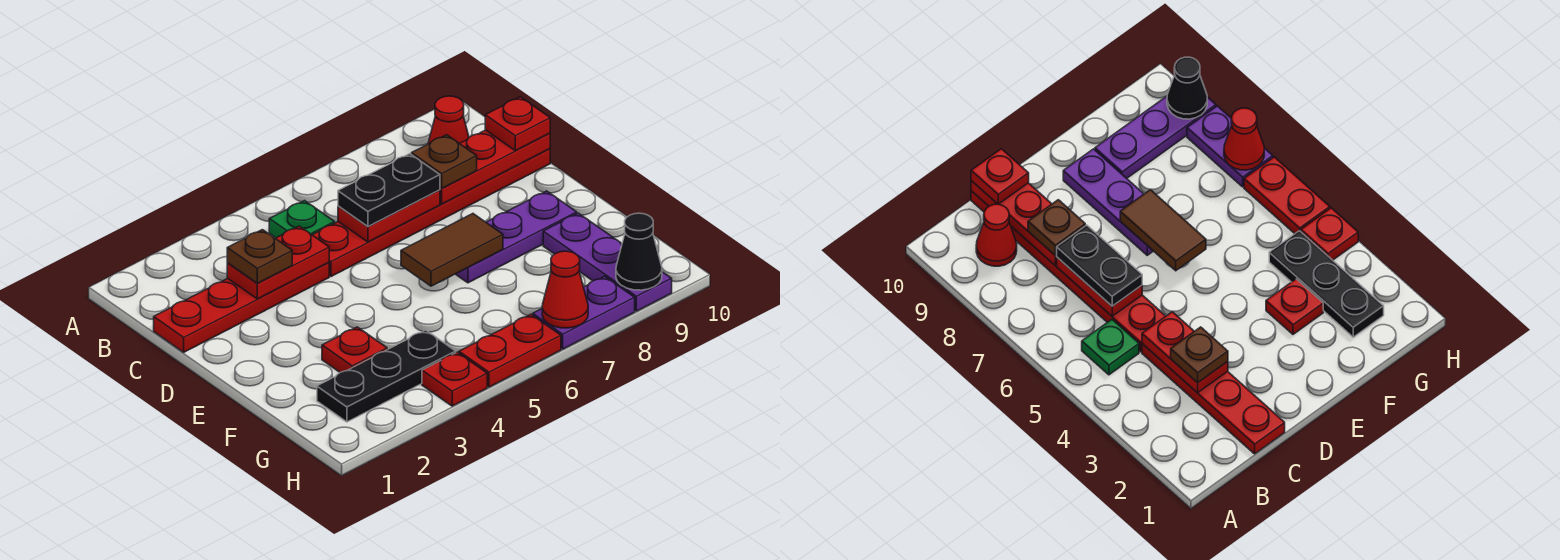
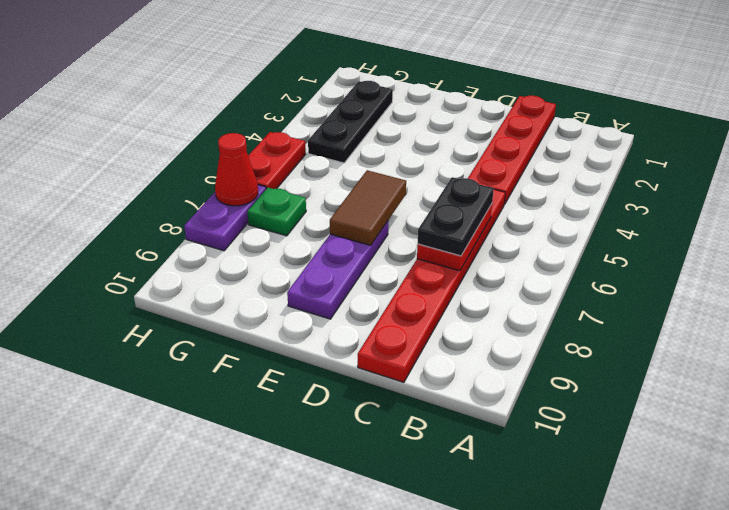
green 1x1 plate [247,188,306,236] -> green 1x1 plate moved to [269,201,335,238]
none -> red 1x1 cone [428,96,469,144]
none -> red 1x1 plate [322,327,387,372]
none -> purple 1x3 plate [543,213,672,311]

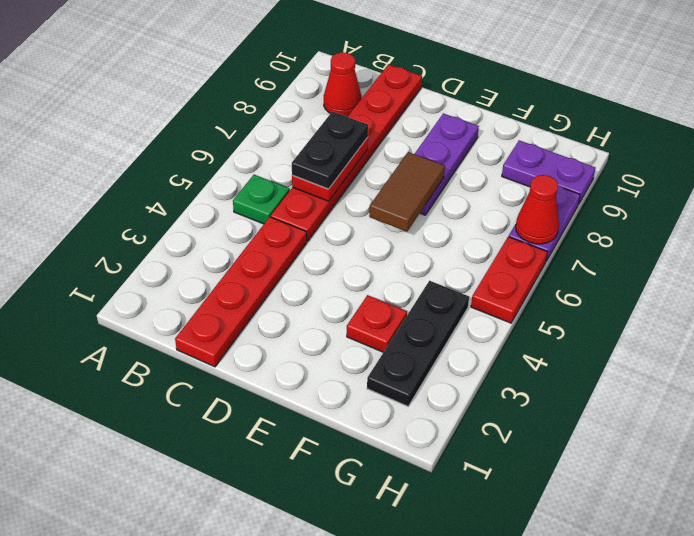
purple 1x2 plate [502,140,596,204] -> purple 1x3 plate [543,213,672,311]
none -> red 1x1 plate [422,352,487,406]
none -> red 1x2 plate [227,226,329,299]
none -> red 1x3 plate [440,130,550,204]

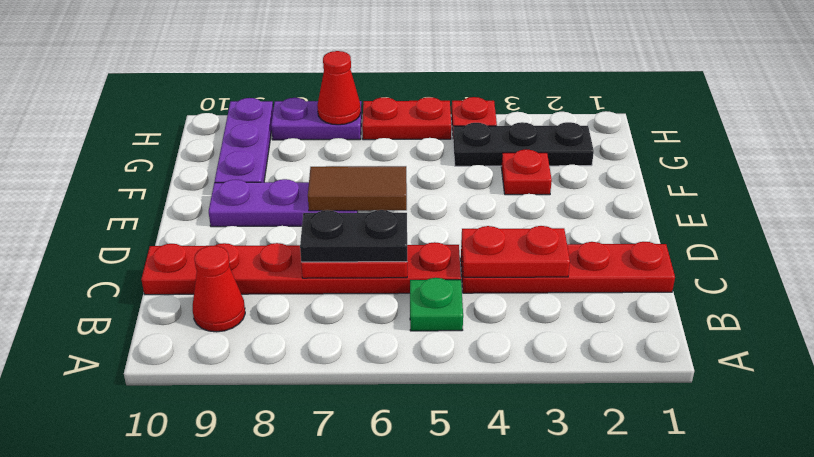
none -> red 1x3 plate [440,130,550,204]
none -> black 1x1 cone [616,213,662,290]
none -> brown 1x1 plate [227,230,292,283]

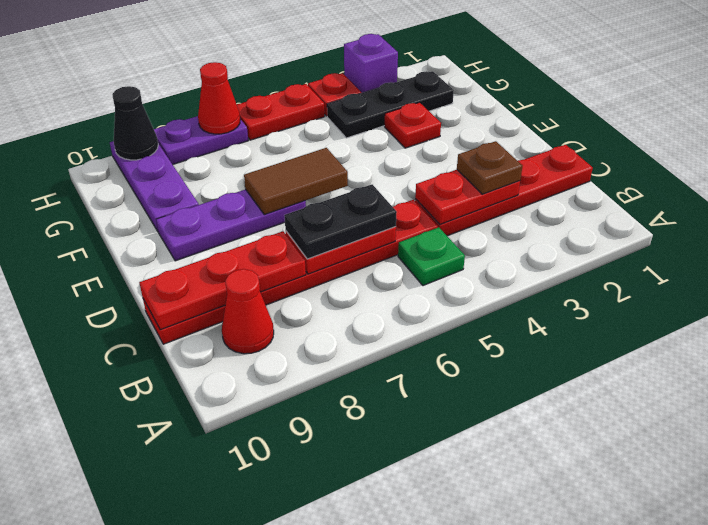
purple 1x1 brick [344,34,398,93] -> none
none -> brown 1x1 plate [412,135,477,188]
none -> red 1x1 plate [485,97,550,151]

